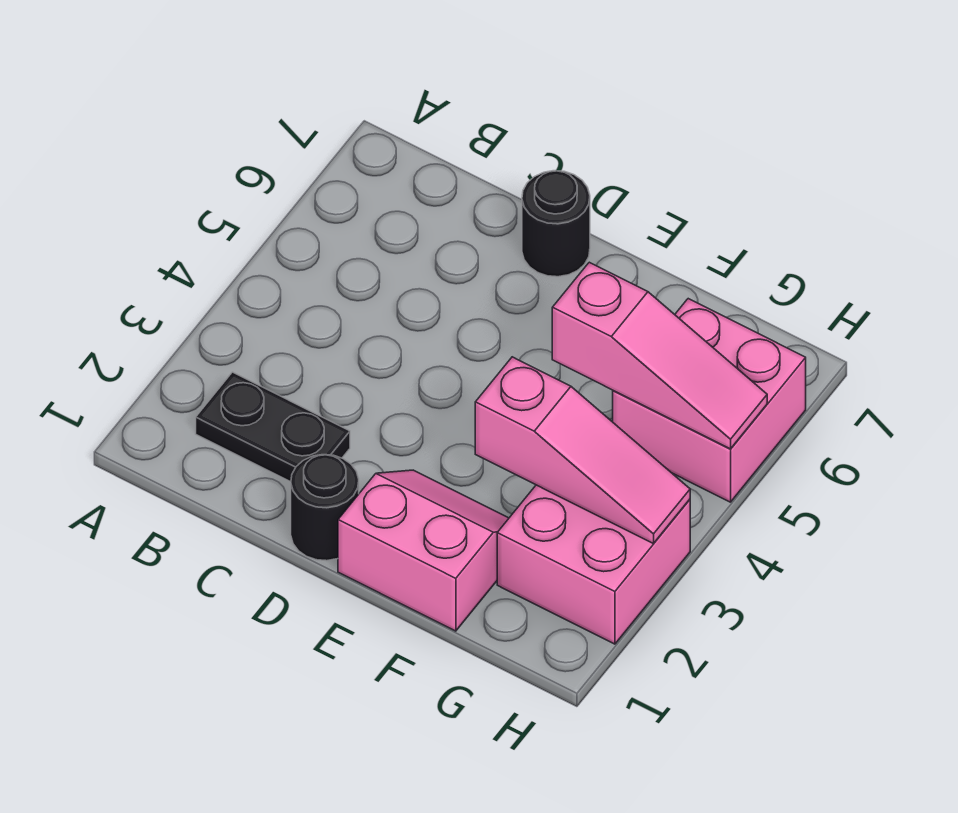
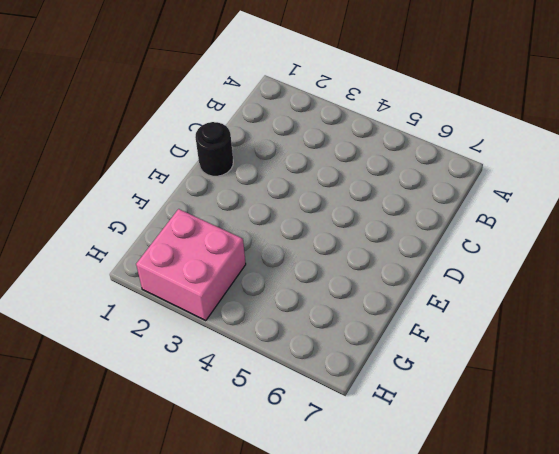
none -> black 1x2 plate [196,372,350,482]
none -> black 1x1 round brick [522,171,590,277]

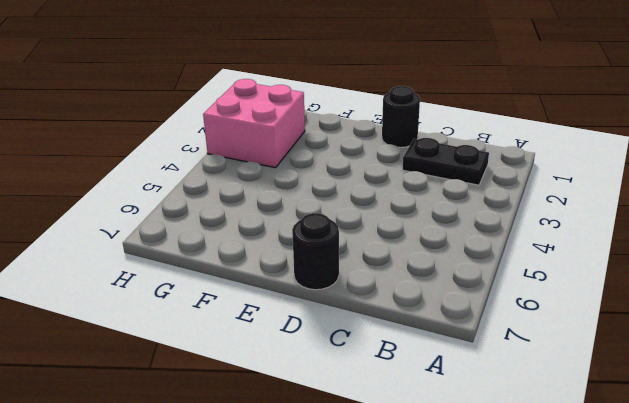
none -> pink 2x2 slope [338,470,509,631]
none -> pink 2x2 brick [613,299,806,502]

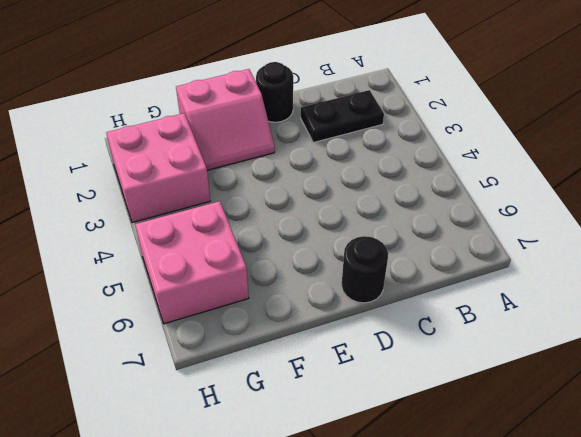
none -> pink 1x3 slope [475,357,690,544]
none -> pink 1x3 slope [552,262,767,449]

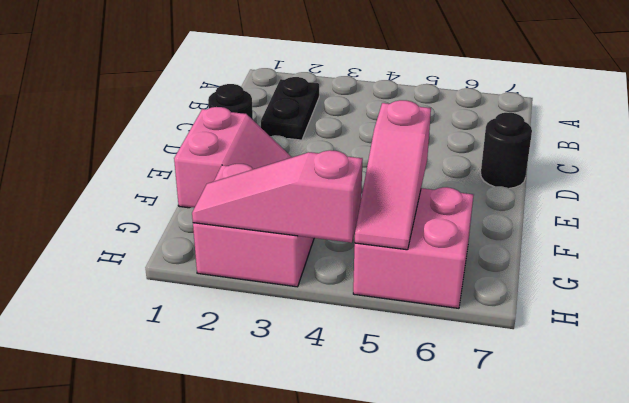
pink 1x3 slope [192,150,363,243] -> pink 1x3 slope turned to [475,357,690,544]

